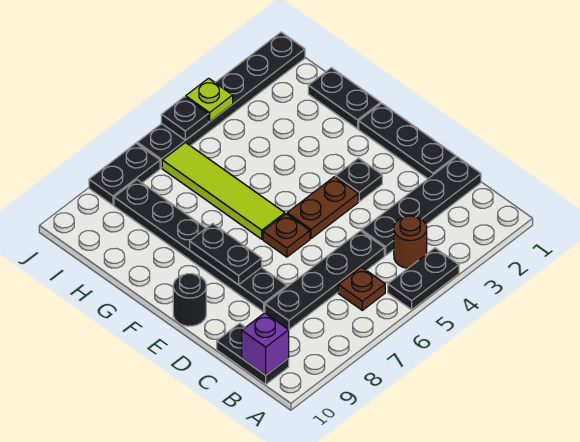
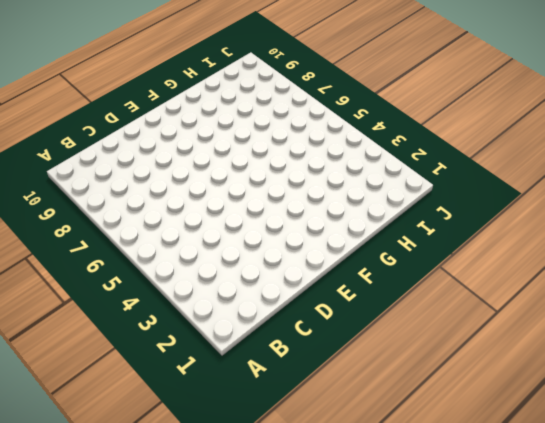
none -> black 1x2 plate [388,248,459,310]
none -> brown 1x1 round brick [394,216,427,268]
none -> brown 1x1 plate [338,267,385,310]

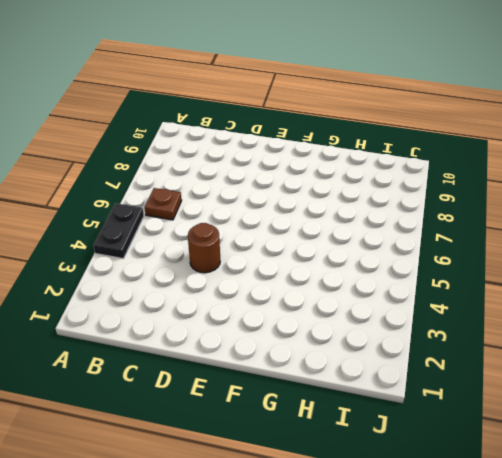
brown 1x1 round brick [188,223,220,273] -> brown 1x1 round brick moved to [394,216,427,268]
none -> black 1x2 plate [217,323,289,384]
none -> black 1x4 plate [362,157,481,256]
none -> black 1x4 plate [265,231,384,330]

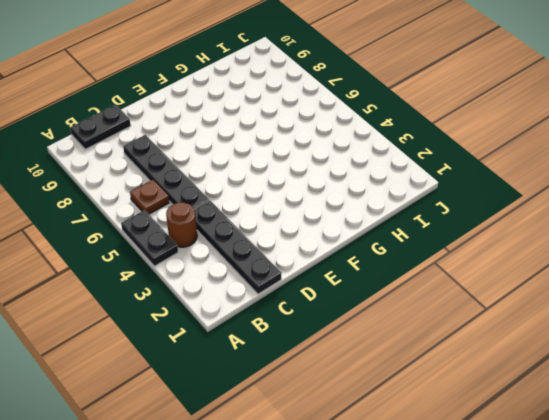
none -> black 1x3 plate [359,103,456,179]
none -> black 1x6 plate [114,180,287,312]
none -> black 1x1 plate [336,158,382,201]

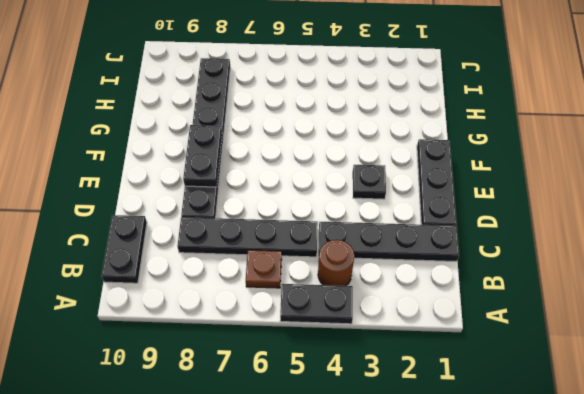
none -> brown 1x2 plate [287,177,358,238]
none -> brown 1x1 plate [263,214,310,257]
none -> black 1x1 round brick [173,274,206,326]

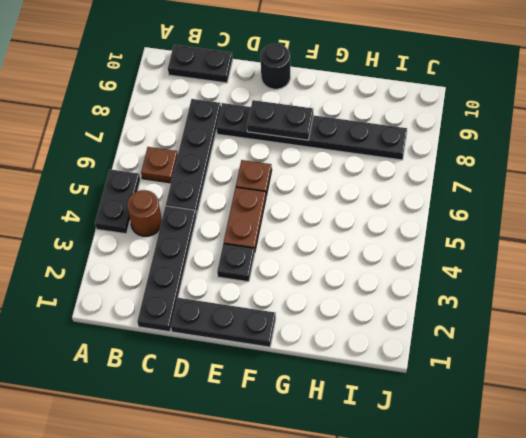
none -> lime 1x4 tile [162,143,285,239]
none -> black 1x2 plate [308,68,381,129]
none -> black 1x6 plate [137,32,305,168]

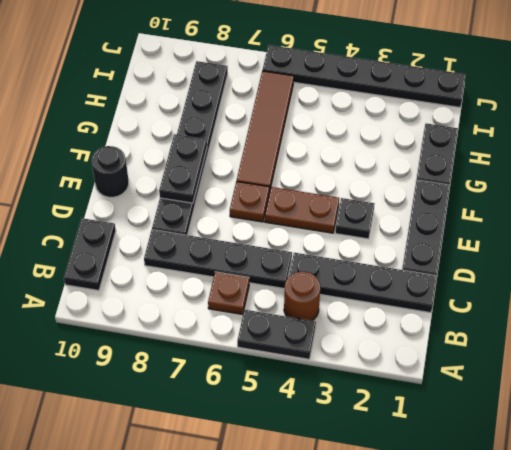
brown 1x4 tile [237,71,294,192] -> lime 1x4 tile [162,143,285,239]
none -> black 1x2 plate [89,143,160,205]
none -> purple 1x1 brick [242,313,289,375]
none -> lime 1x1 plate [186,78,233,122]

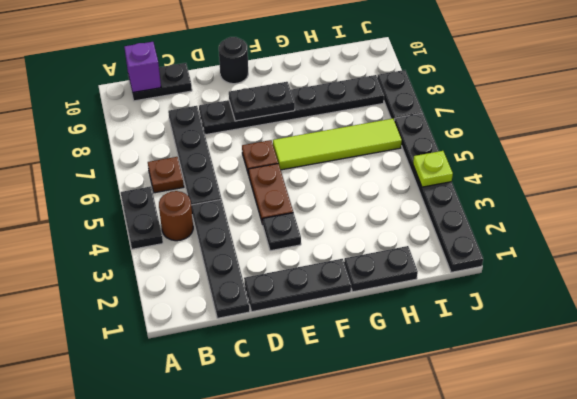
none -> black 1x1 plate [161,97,208,140]

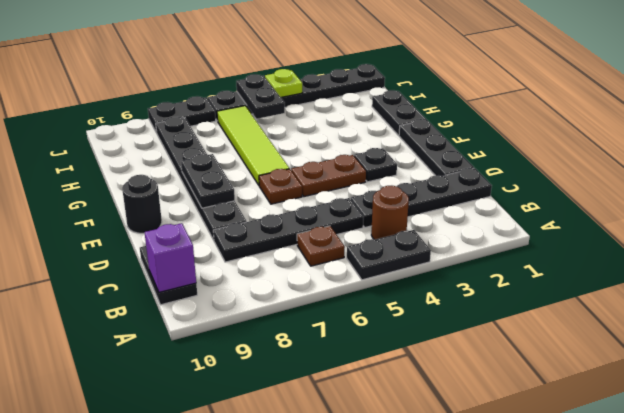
black 1x2 plate [236,74,285,119] -> black 1x1 plate [161,97,208,140]

